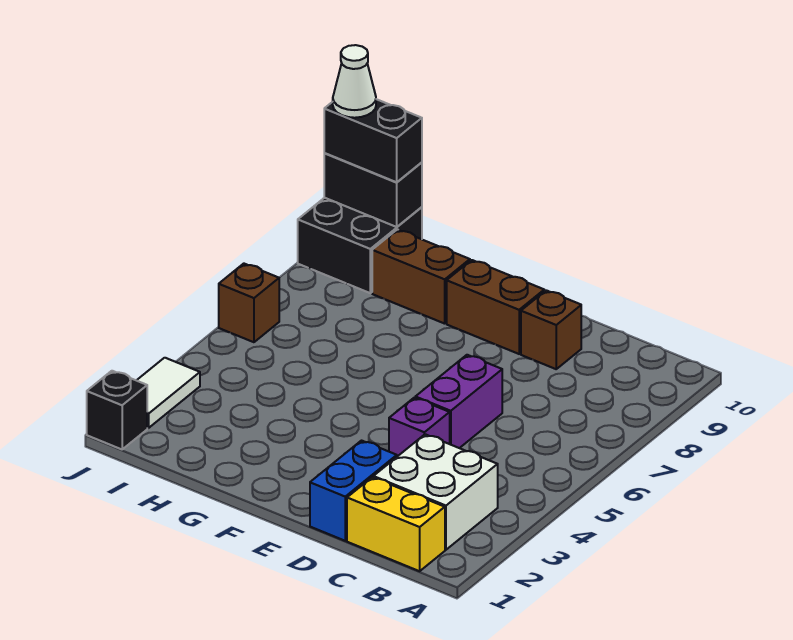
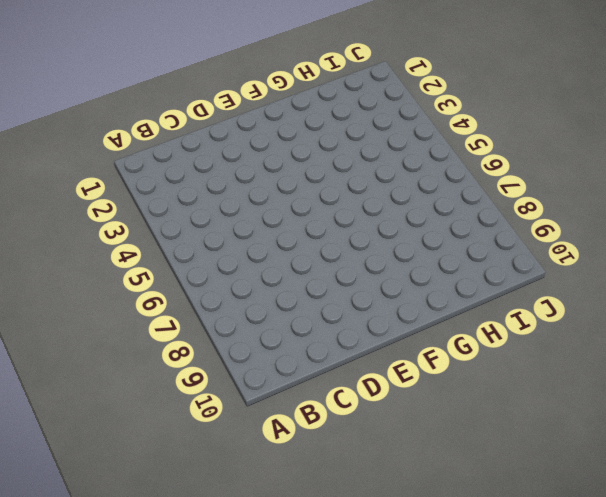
none -> yellow 1x2 brick [347,477,445,571]
none -> white 2x2 brick [374,434,498,550]
none -> blue 1x2 brick [310,441,397,541]

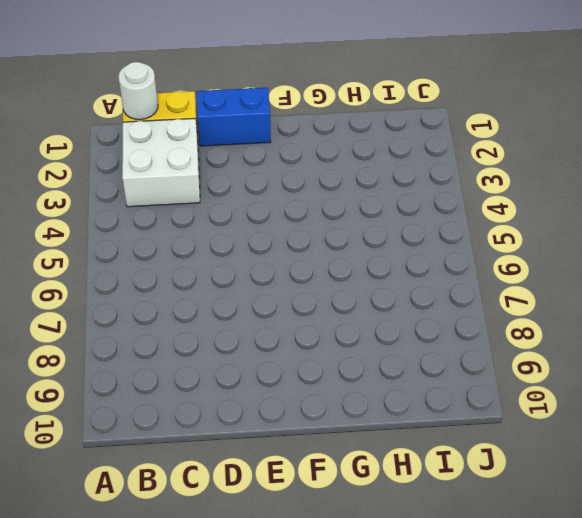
white 1x1 round brick [118,62,158,120] -> none
blue 1x2 brick [197,88,271,146] -> blue 1x2 brick turned to [310,441,397,541]
none -> purple 1x1 brick [389,398,450,457]
none -> purple 1x2 brick [415,355,502,448]
none -> brown 1x1 brick [521,290,581,369]

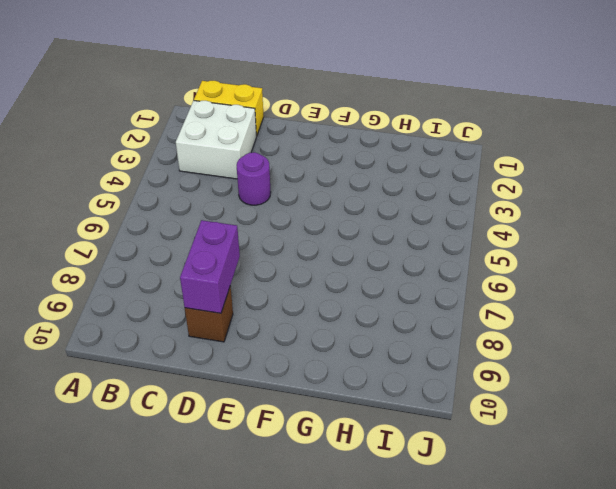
purple 1x1 round brick [237,152,271,205] -> purple 1x1 brick [389,398,450,457]
purple 1x2 brick [180,220,240,313] -> purple 1x2 brick moved to [415,355,502,448]
none -> blue 1x2 brick [310,441,397,541]
none -> brown 1x2 brick [447,260,544,354]
none -> brown 1x2 brick [372,230,470,324]

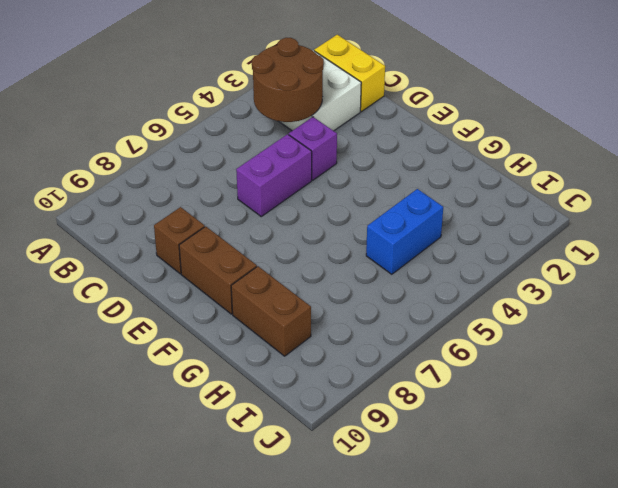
brown 2x2 round brick [252,38,324,122] -> none
blue 1x2 brick [366,189,443,274] -> blue 1x2 brick moved to [310,441,397,541]
none -> black 2x2 brick [298,198,422,293]
none -> black 1x1 brick [87,371,147,449]
none -> white 1x2 tile [137,358,200,428]

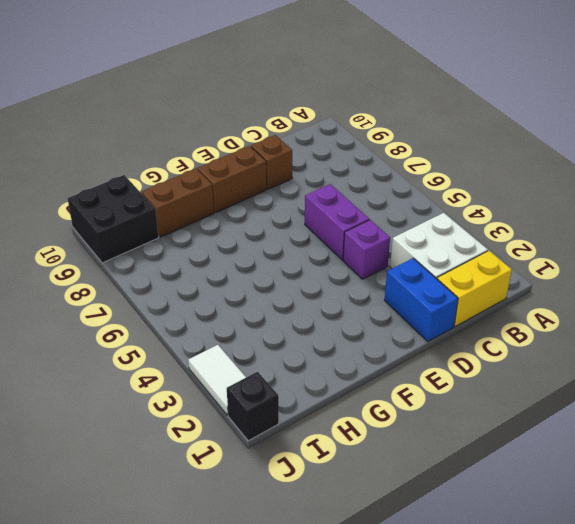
none -> brown 1x1 brick [219,264,279,342]
none -> black 1x2 brick [324,153,422,227]
none -> black 1x2 brick [324,99,422,182]

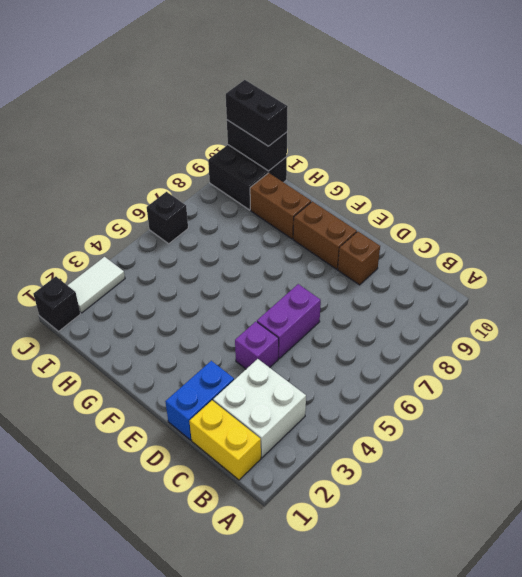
black 1x1 brick [147,192,188,244] -> brown 1x1 brick [219,264,279,342]
none -> white 1x1 cone [333,45,376,118]

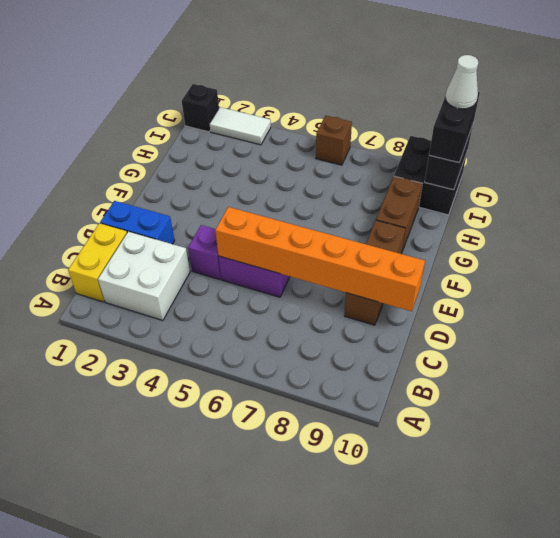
orange 1x6 brick [215,207,425,311] -> none

